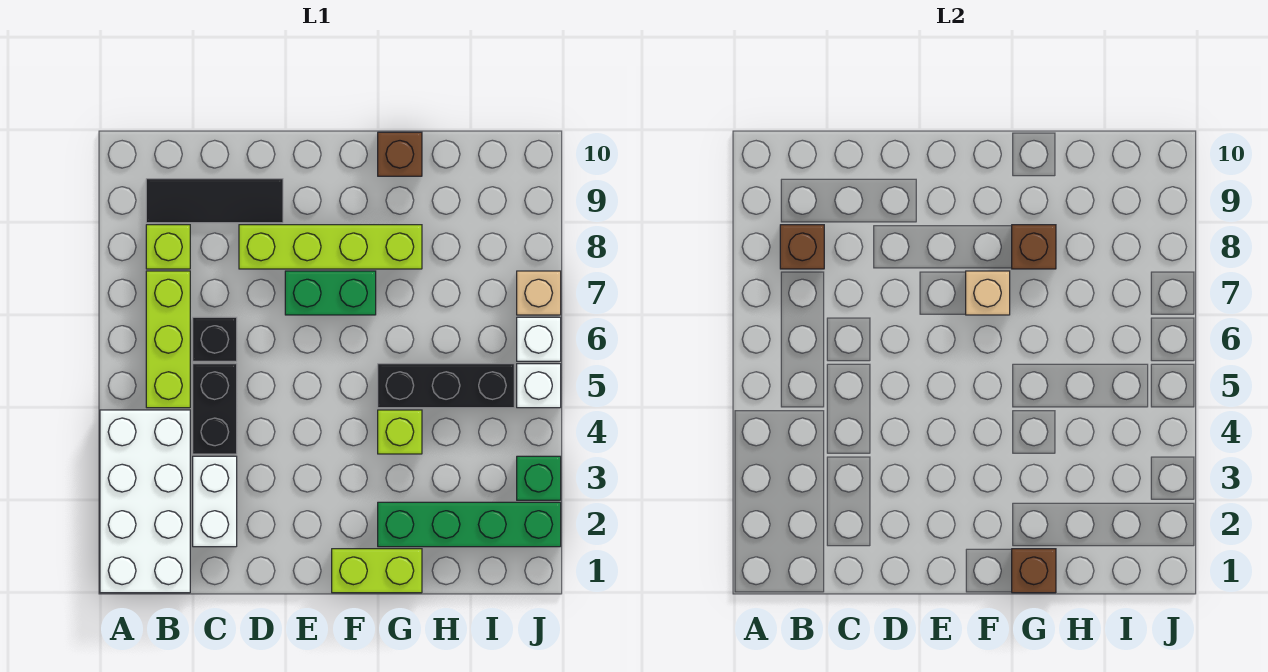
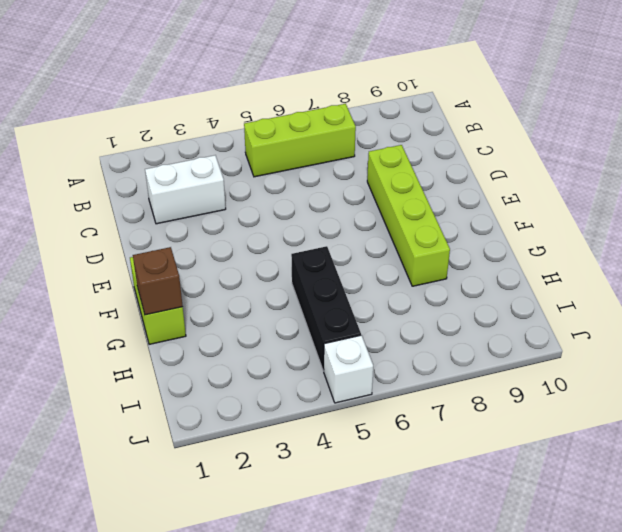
none -> white 2x4 brick [100,410,190,593]
none -> lime 1x1 brick [146,225,190,269]
none -> black 1x3 tile [146,179,283,223]

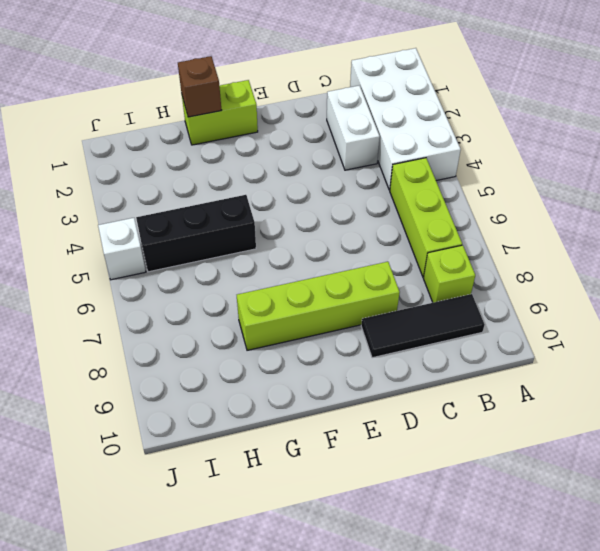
none -> black 1x2 brick [193,364,237,454]
none -> black 1x1 brick [193,317,237,361]
none -> green 1x2 brick [285,271,376,315]

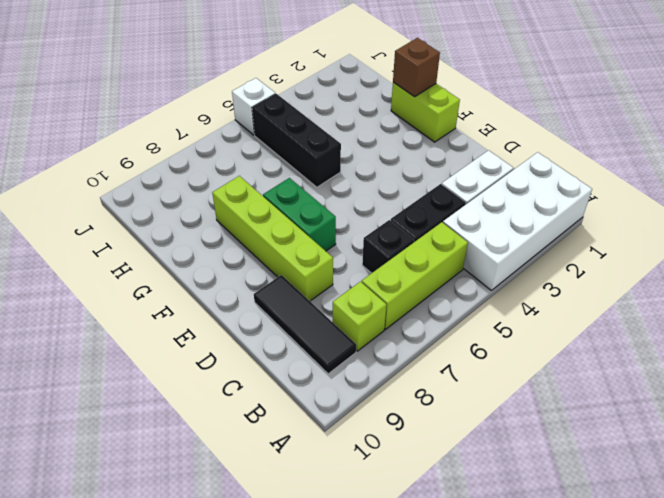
none -> green 1x4 brick [378,502,561,547]
none -> lime 1x1 brick [378,410,422,454]
none -> brown 1x1 brick [378,132,422,176]

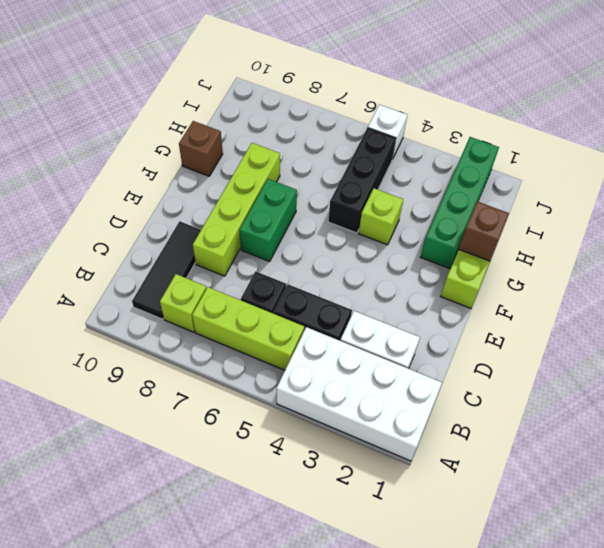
none -> green 1x1 brick [517,456,561,500]
none -> white 1x1 brick [517,317,561,361]
none -> tan 1x1 brick [517,271,561,315]

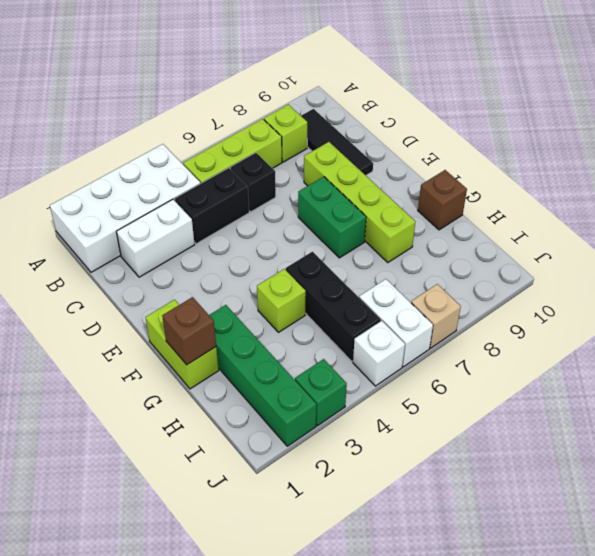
white 1x2 brick [359,279,433,367] -> white 1x1 brick [517,317,561,361]
none -> brown 1x1 brick [780,225,824,269]
none -> tan 1x1 brick [966,271,1010,315]
none -> brown 1x1 brick [1012,225,1056,269]

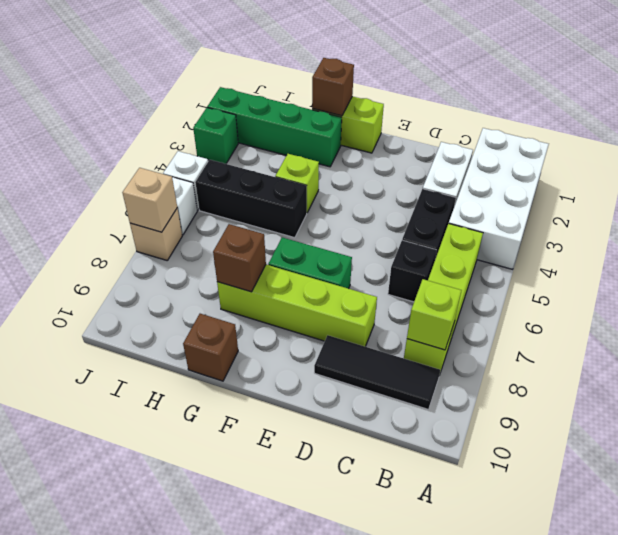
lime 1x1 brick [407,279,462,350] -> brown 1x1 brick [780,225,824,269]
tan 1x1 brick [122,168,177,232] -> tan 1x1 brick moved to [966,271,1010,315]

